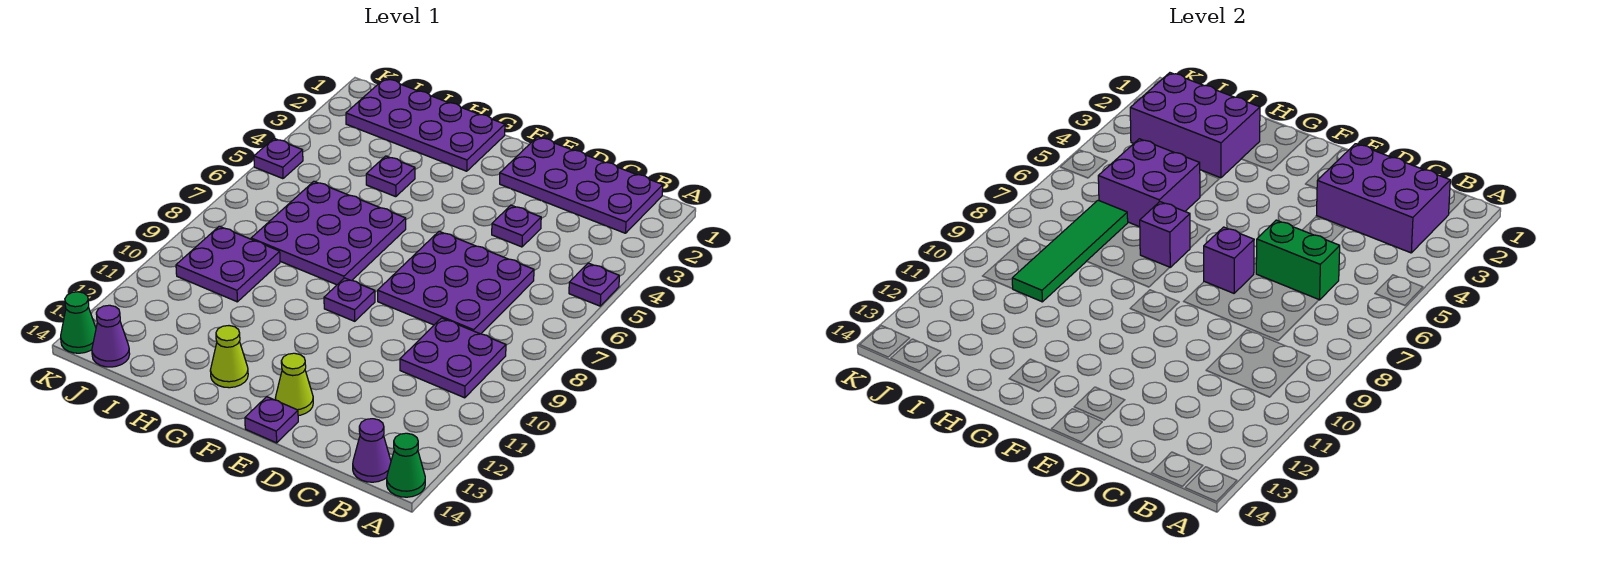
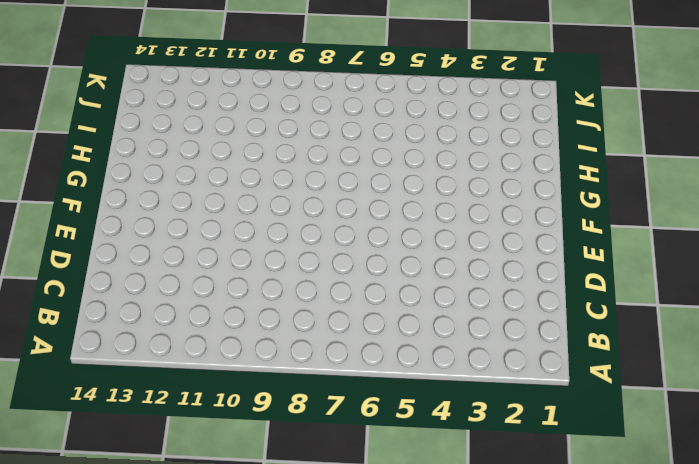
none -> purple 1x1 plate [569,263,619,306]
none -> green 1x1 cone [387,433,425,497]
none -> purple 2x4 plate [500,137,663,233]

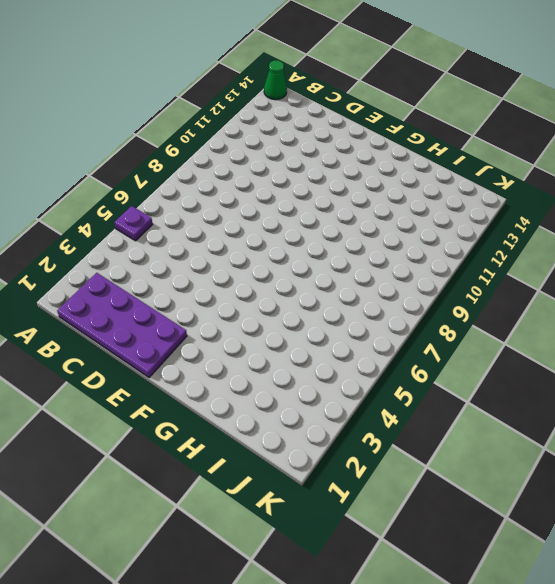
none -> purple 2x2 plate [400,318,506,398]
none -> purple 1x1 cone [353,419,391,482]
none -> purple 3x3 plate [378,231,534,334]

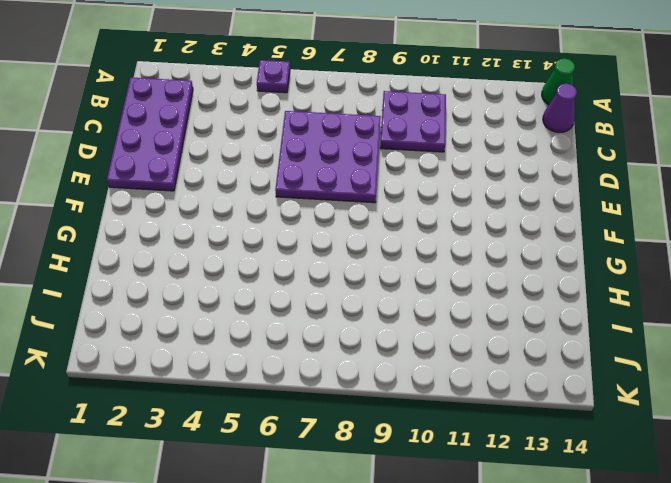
none -> purple 1x1 plate [492,205,541,247]
none -> lime 1x1 cone [275,353,313,416]
none -> purple 1x1 plate [245,397,298,443]

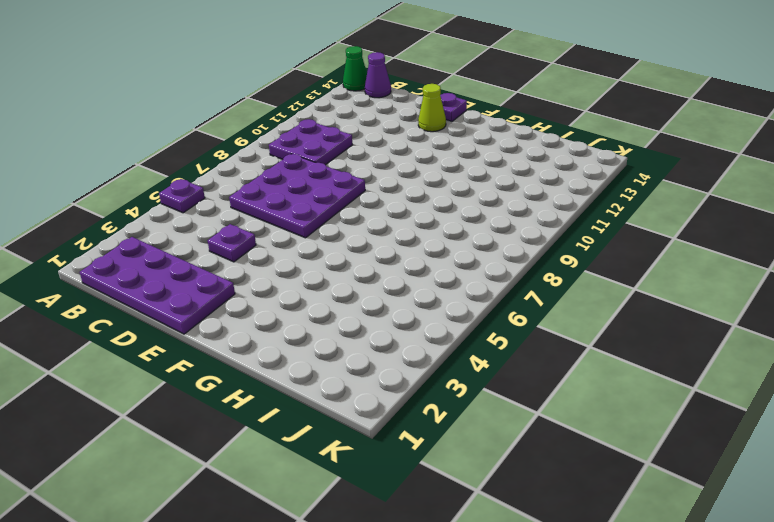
none -> purple 1x1 plate [324,278,375,321]
none -> purple 2x4 plate [346,78,505,171]
none -> purple 3x3 plate [251,181,406,285]

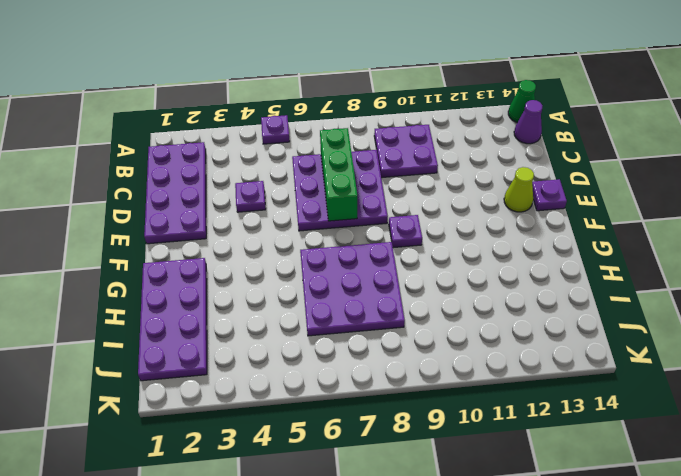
green 1x3 brick [320,128,357,221] -> purple 1x1 brick [1204,227,1254,293]
none -> lime 1x1 cone [210,326,248,388]
none -> purple 1x1 plate [366,156,415,197]
none -> purple 2x2 plate [176,226,280,302]

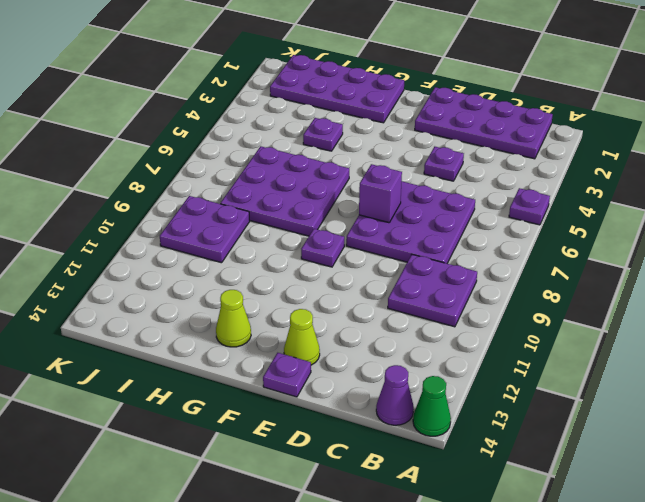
none -> purple 1x1 cone [92,305,130,367]
none -> purple 1x1 plate [254,139,303,179]
none -> green 1x1 cone [61,292,96,353]

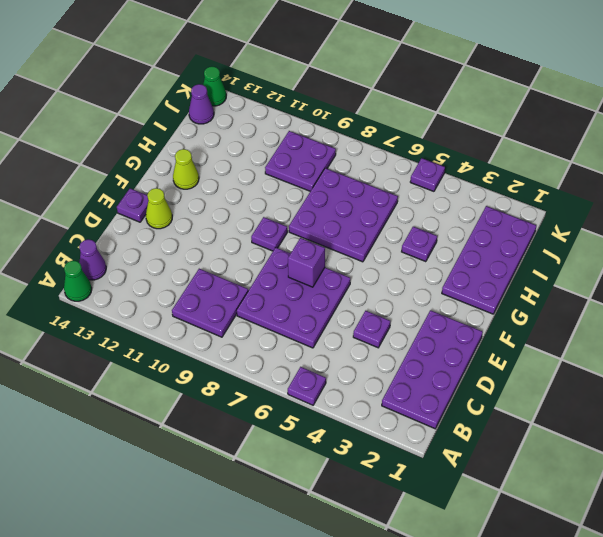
none -> purple 2x3 brick [1317,144,1450,253]
none -> green 1x2 brick [1256,220,1340,300]
none -> purple 1x1 brick [1140,202,1190,267]

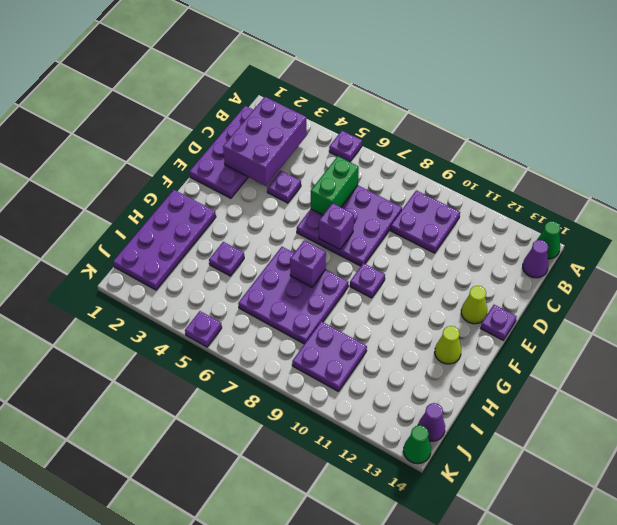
none -> purple 2x3 brick [1130,73,1260,178]
none -> purple 2x2 brick [1098,139,1200,227]
none -> green 1x4 tile [1012,200,1128,302]

